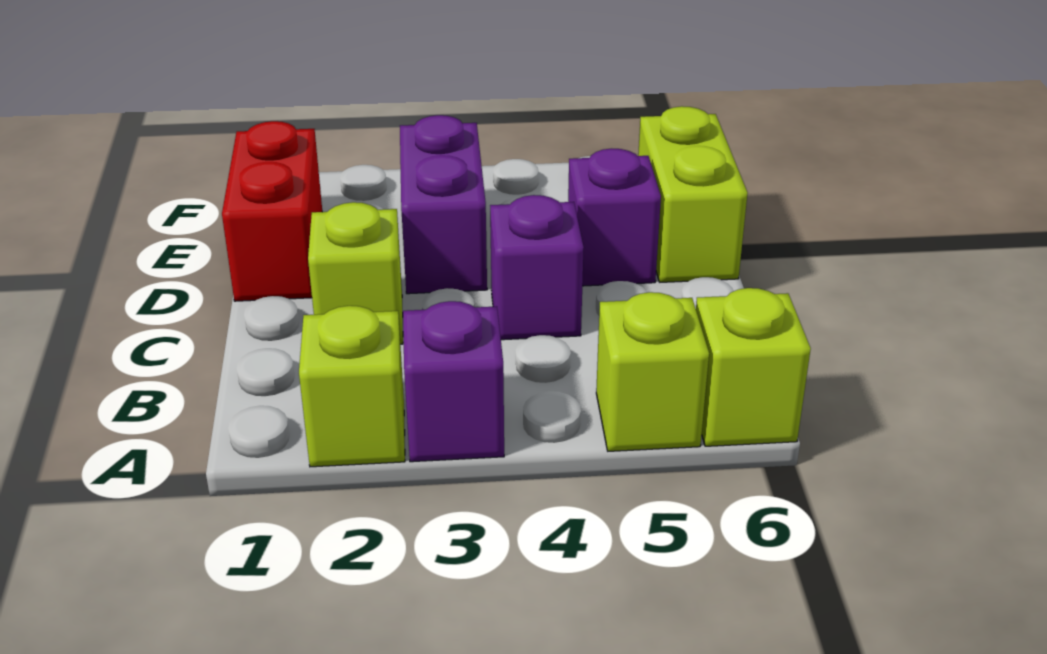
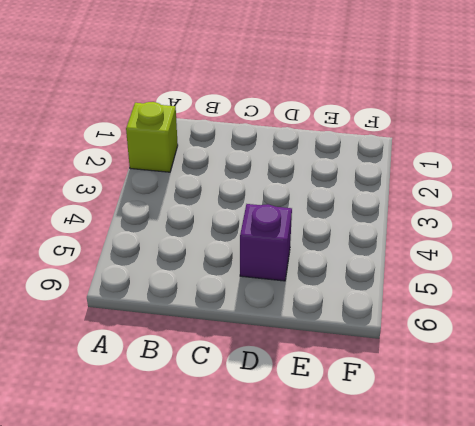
none -> purple 1x1 brick [403,301,504,462]
none -> lime 1x1 brick [596,292,709,451]

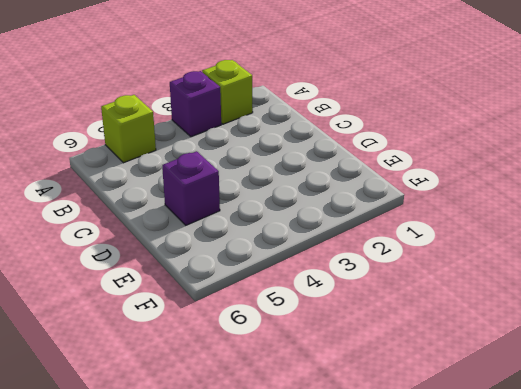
none -> lime 1x1 brick [696,288,811,446]
none -> lime 1x1 brick [308,202,403,344]

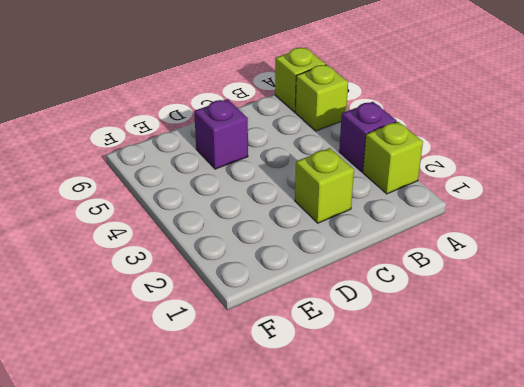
none -> purple 1x1 brick [490,195,584,340]
none -> red 1x2 brick [222,121,322,301]

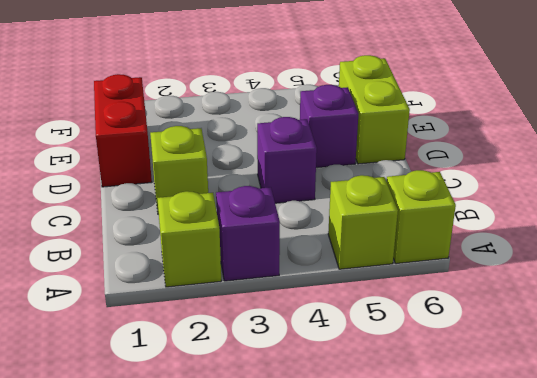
none -> purple 1x2 brick [400,115,487,294]

